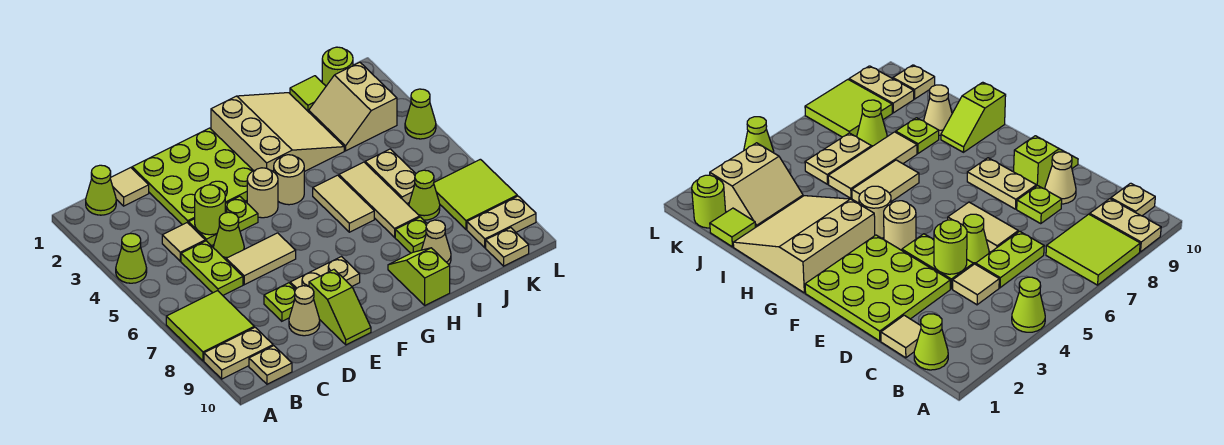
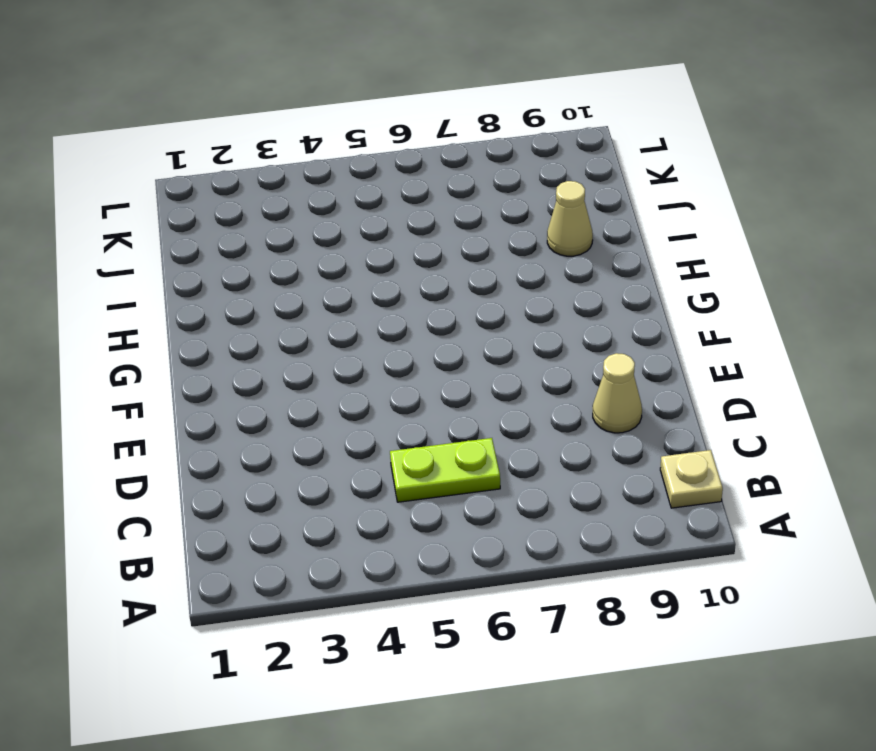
none -> lime 1x1 cone [116,233,147,283]
none -> lime 2x2 tile [166,291,254,361]
none -> tan 1x2 plate [204,327,273,379]
none -> lime 1x1 cone [86,165,116,215]

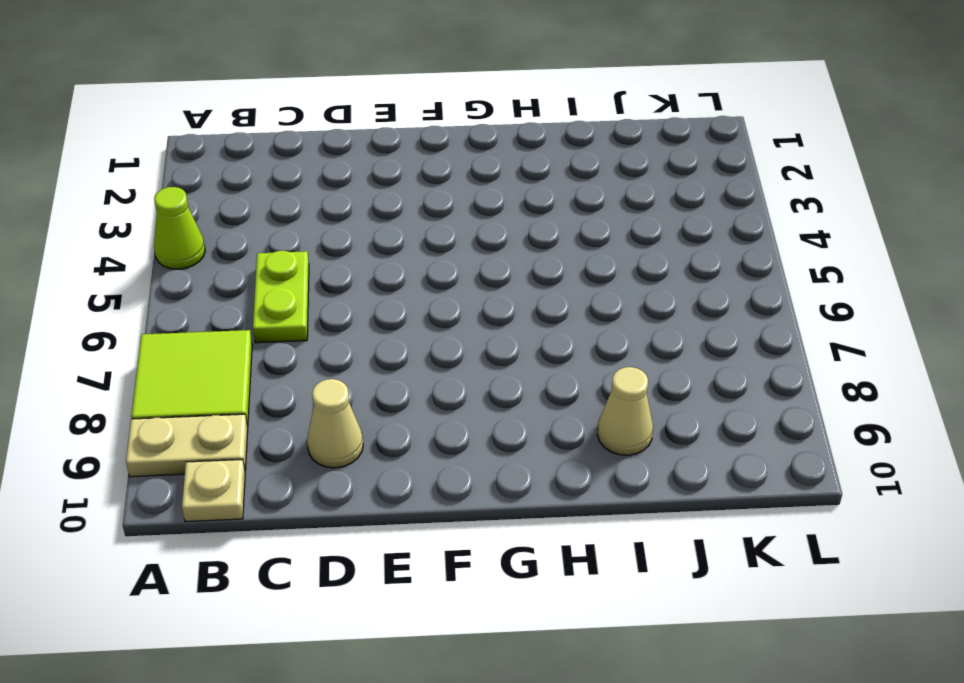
none -> lime 1x1 cone [86,165,116,215]
none -> tan 1x1 tile [110,168,149,206]
none -> tan 1x1 tile [162,223,205,261]
none -> lime 3x3 plate [132,128,253,225]

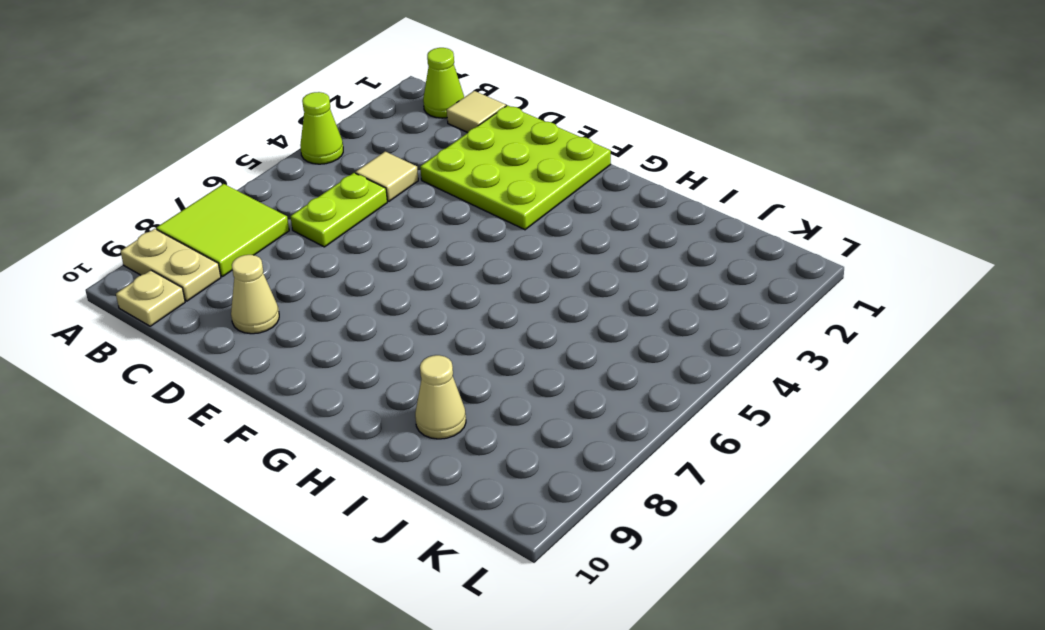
none -> lime 1x2 plate [189,196,258,246]
none -> lime 1x1 cone [214,212,244,260]
none -> tan 1x2 tile [226,233,296,285]
none -> lime 1x1 plate [264,283,296,321]

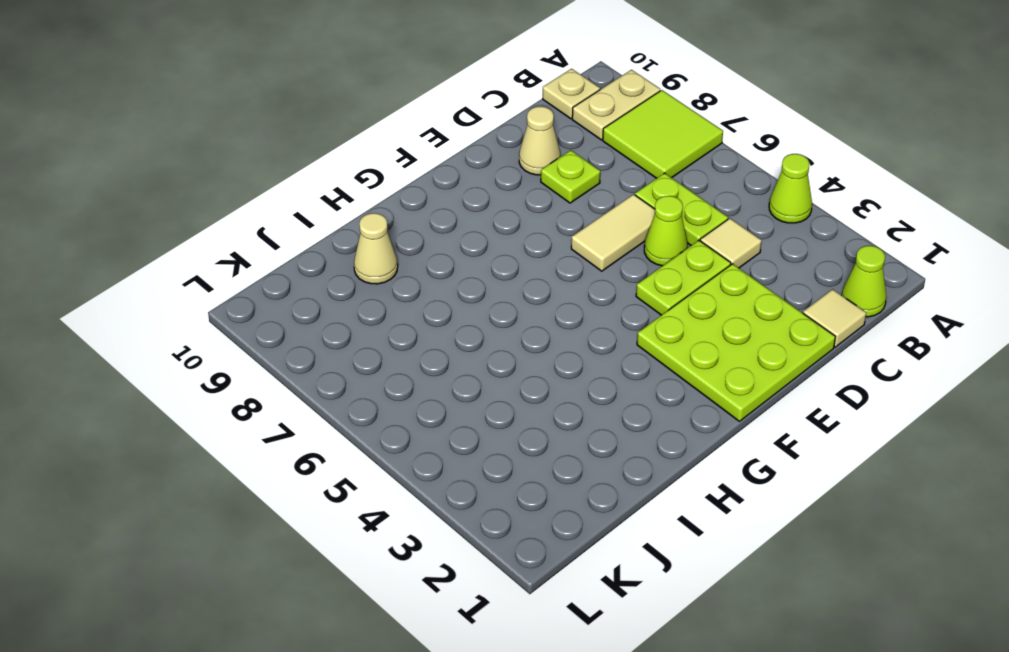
none -> tan 1x2 plate [290,257,360,289]
none -> lime 1x2 slope [309,270,371,345]
none -> tan 1x1 round brick [247,168,278,218]
none -> tan 3x3 slope [211,93,344,172]

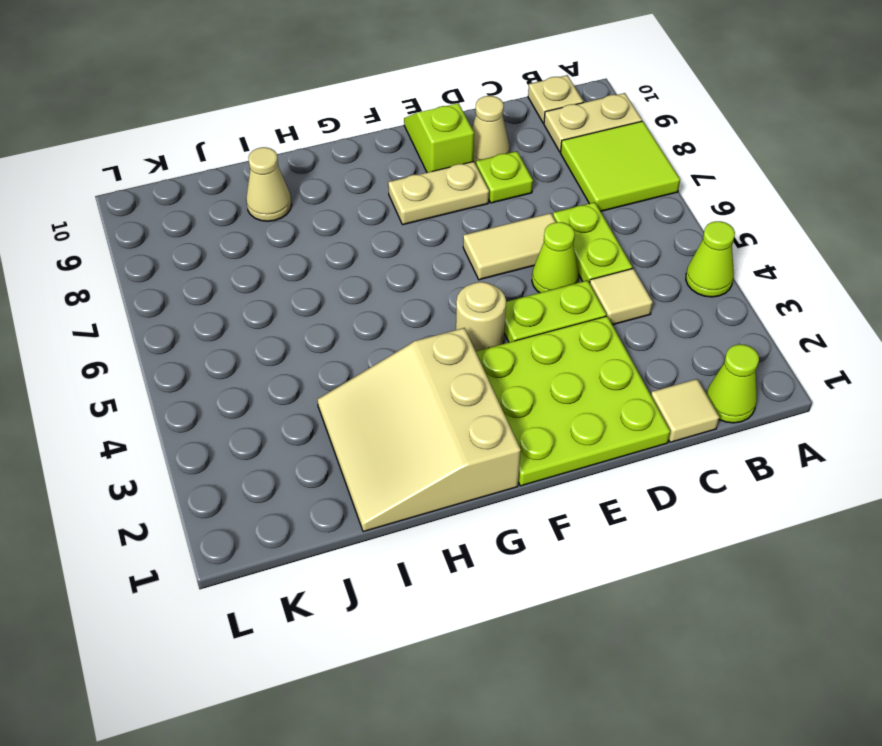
none -> tan 1x1 round brick [274,155,304,205]
none -> tan 1x2 tile [313,175,374,232]
none -> lime 1x2 slope [388,248,450,305]
none -> tan 1x3 tile [339,162,420,237]

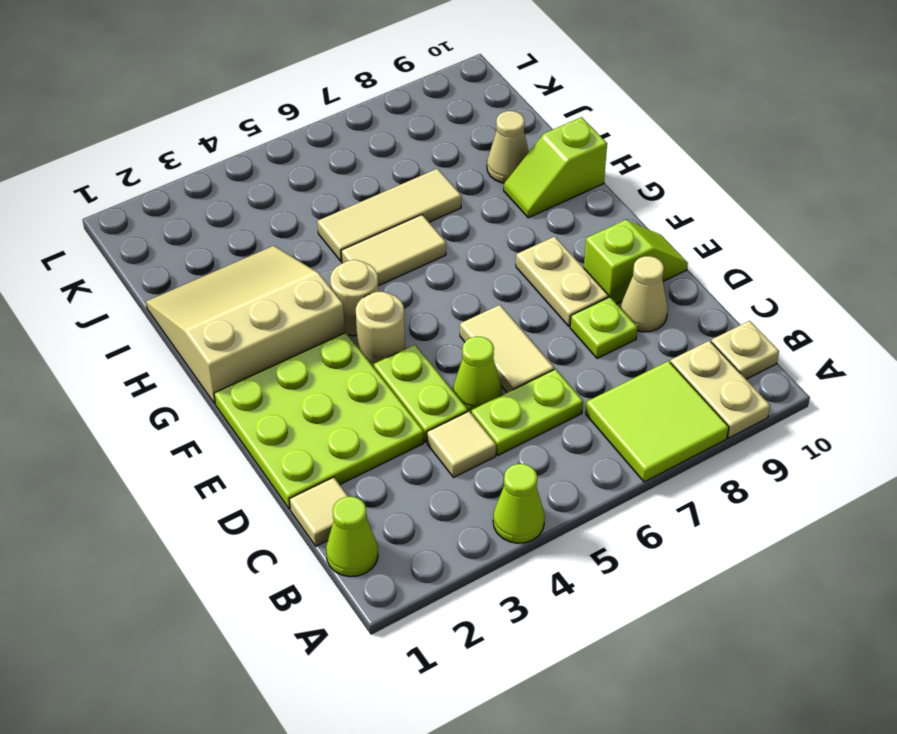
none -> lime 1x1 plate [395,217,427,253]
none -> lime 1x1 tile [290,76,326,112]
none -> tan 2x2 slope [309,62,397,151]
none -> tan 1x2 plate [365,149,416,203]

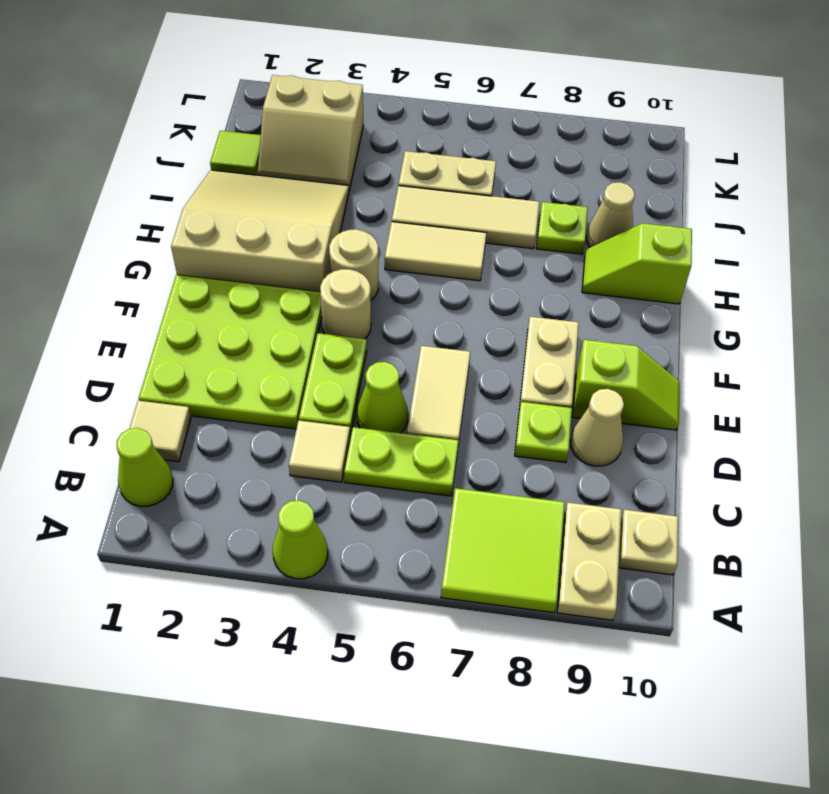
none -> lime 1x1 cone [409,170,440,220]
none -> lime 1x1 round brick [322,47,353,86]
none -> lime 2x2 tile [434,159,517,229]
none -> tan 1x2 plate [467,196,536,248]

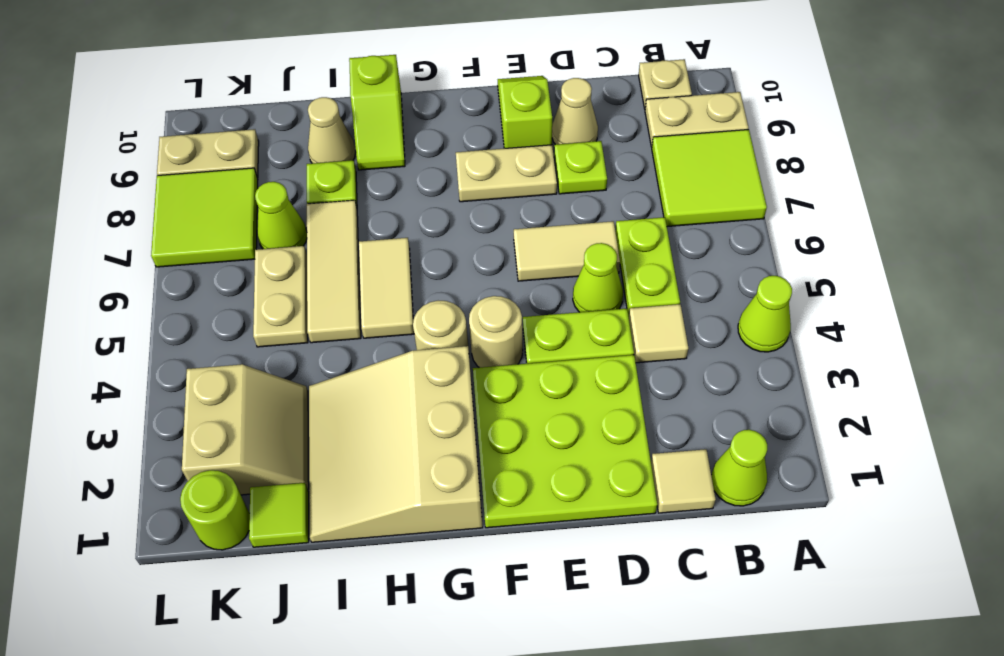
none -> tan 1x1 plate [486,228,529,266]
none -> lime 1x1 cone [405,89,436,139]
none -> lime 1x1 round brick [195,185,225,235]

